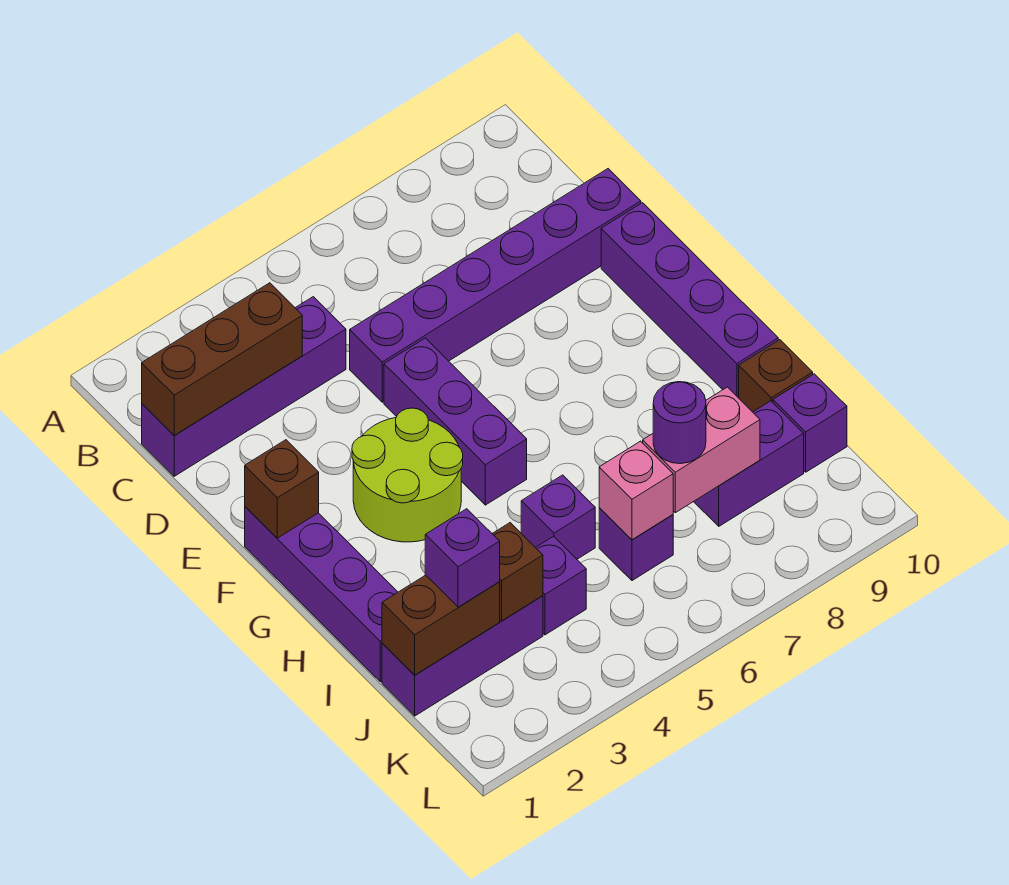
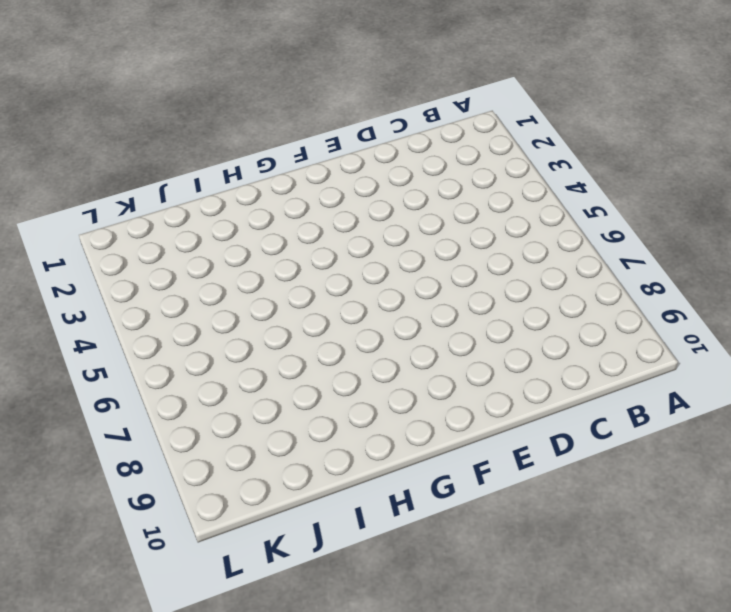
none -> purple 1x4 brick [142,297,346,476]
none -> purple 1x6 brick [350,169,641,402]
none -> purple 1x3 brick [384,338,527,505]

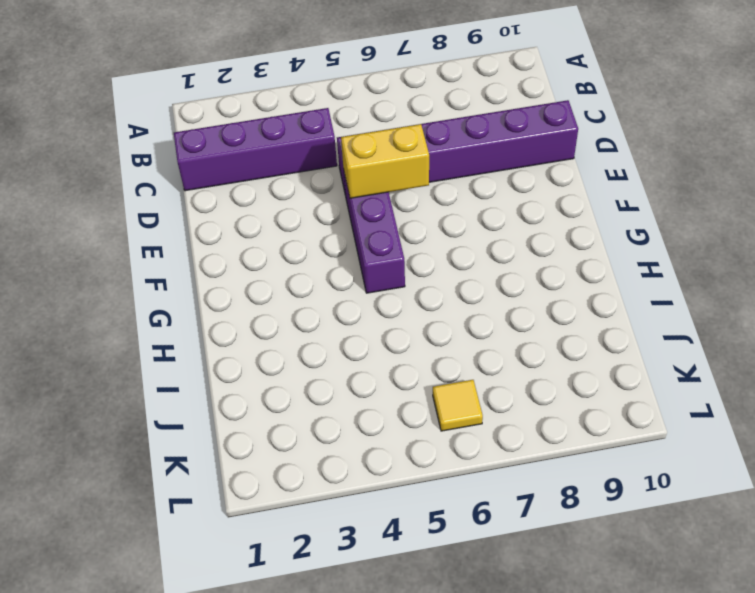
yellow 1x2 brick [341,124,429,198] -> none
yellow 1x1 tile [433,380,483,431] -> none
none -> purple 1x4 brick [601,203,778,398]
none -> purple 1x4 brick [245,507,398,682]
none -> lime 2x2 round brick [352,408,463,542]

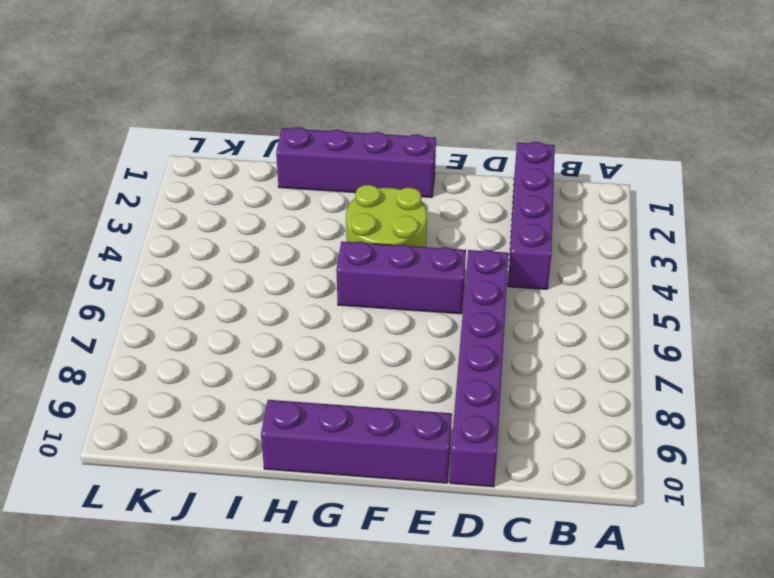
none -> purple 1x1 brick [521,475,595,559]
none -> brown 1x1 brick [739,340,813,412]
none -> purple 1x3 brick [382,596,543,716]

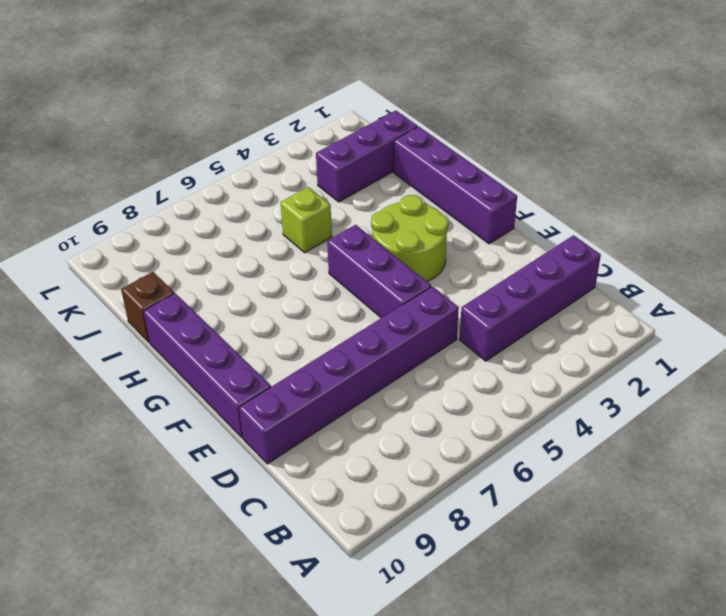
lime 1x1 brick [280,187,332,253] -> purple 1x1 brick [521,475,595,559]
none -> purple 1x1 brick [536,536,586,635]
none -> purple 1x1 brick [599,508,673,581]
none -> purple 1x2 brick [694,401,804,526]

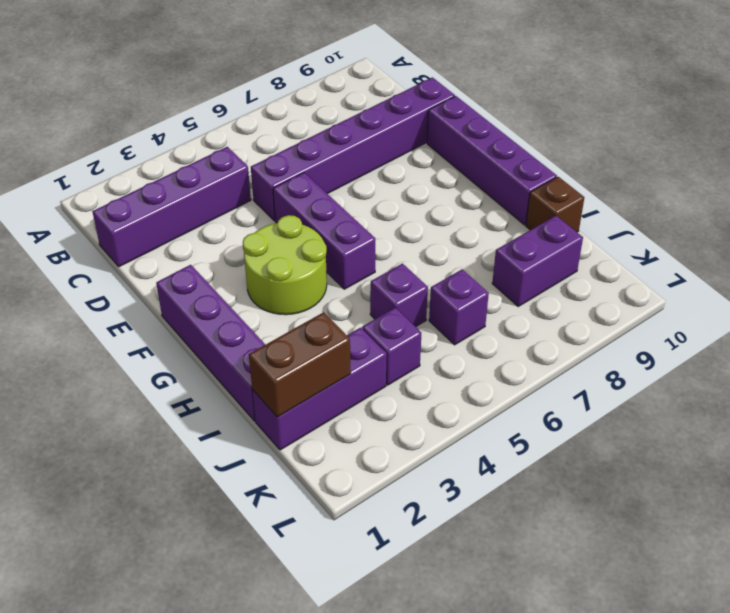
none -> purple 1x1 brick [773,374,847,472]
none -> brown 1x3 brick [142,283,302,436]
none -> brown 1x1 brick [245,440,319,538]

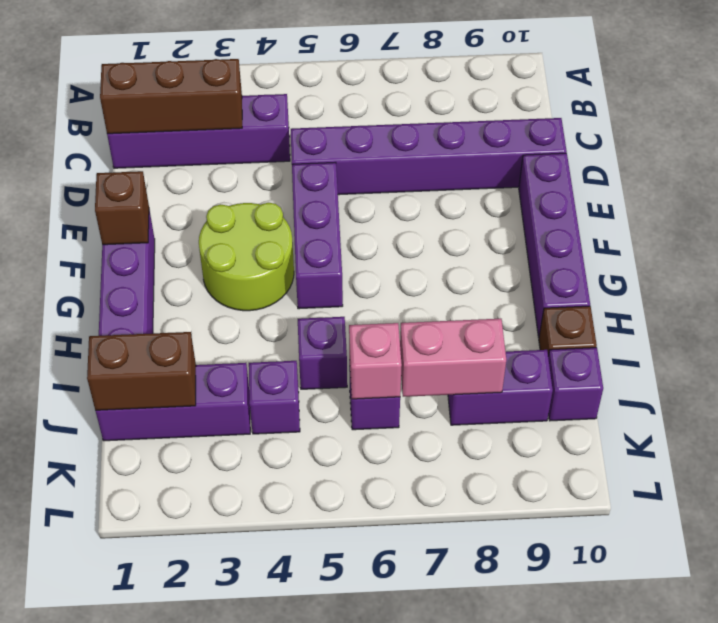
none -> brown 1x1 brick [492,523,543,621]
none -> purple 1x1 brick [425,509,500,607]
none -> purple 1x1 round brick [653,382,706,464]

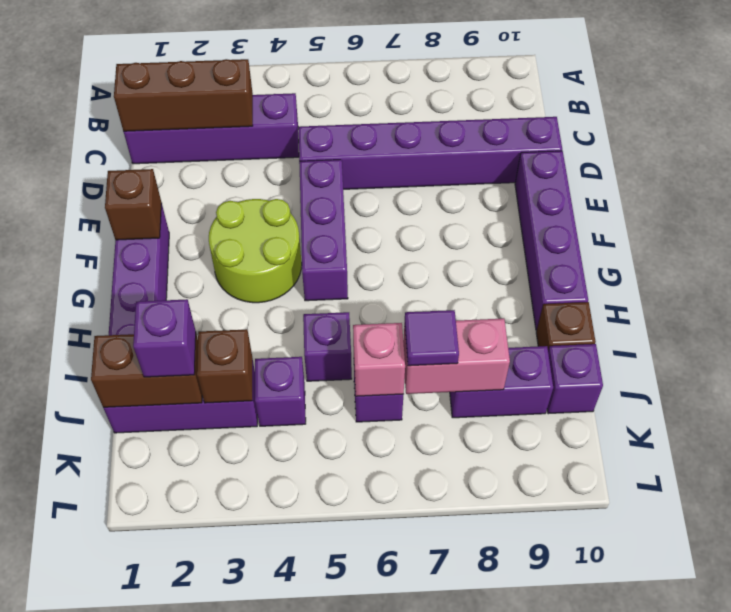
purple 1x1 tile [405,310,459,366] -> purple 1x1 round brick [653,382,706,464]

